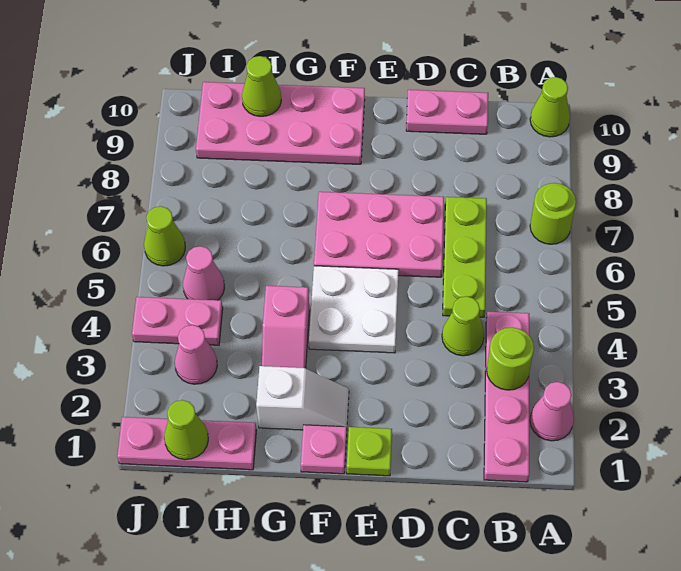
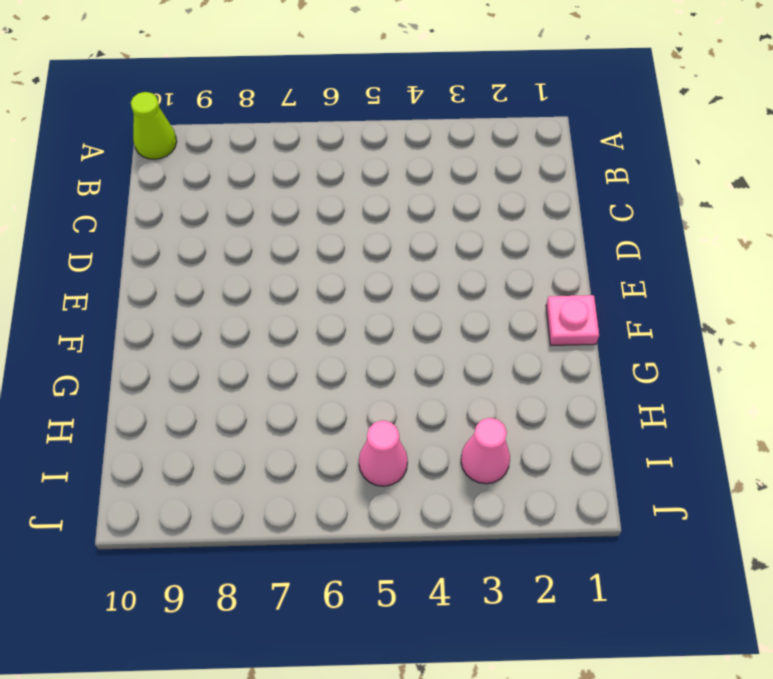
none -> pink 1x1 cone [530,382,574,441]
none -> lime 1x1 round brick [530,183,576,244]
none -> pink 1x4 plate [484,312,529,482]

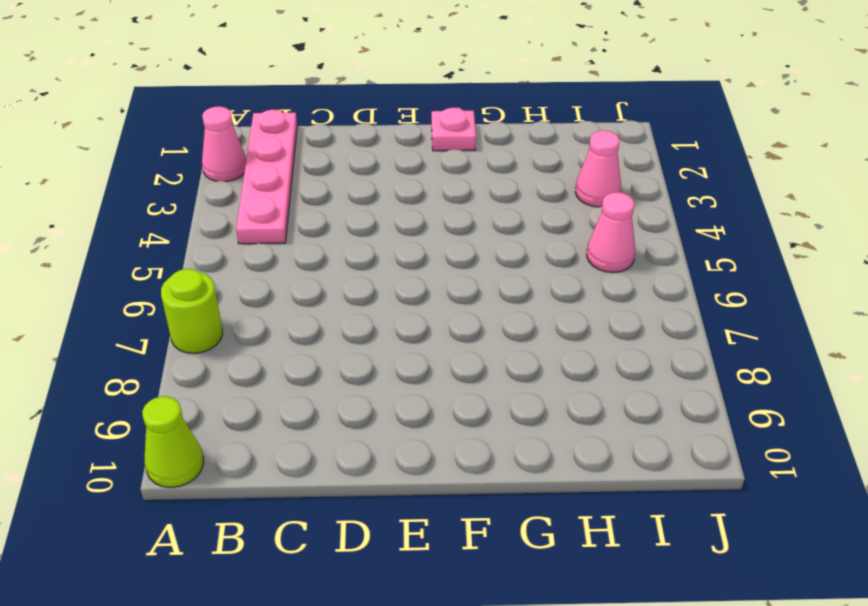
none -> lime 1x1 cone [442,296,484,356]
none -> lime 1x3 plate [443,197,487,317]
none -> pink 1x2 plate [406,90,488,134]

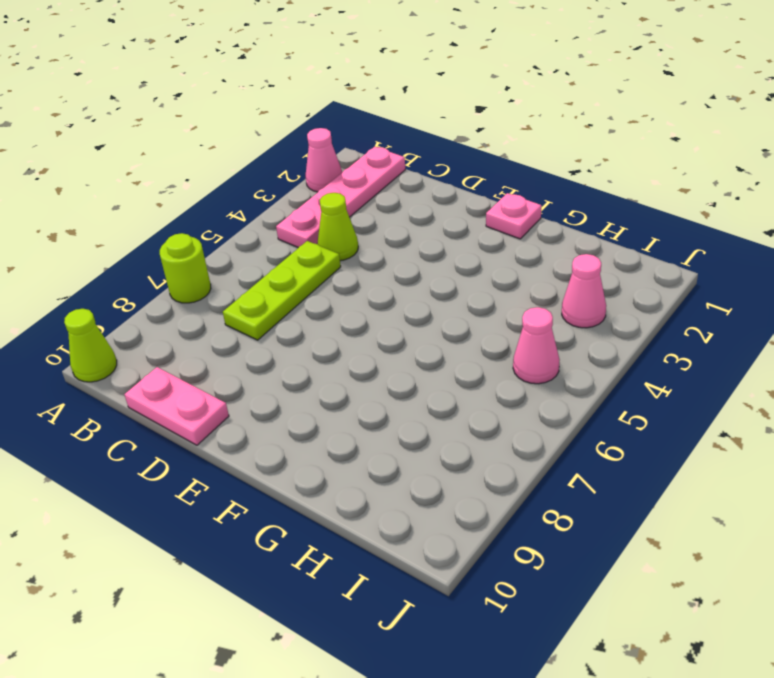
none -> pink 2x3 plate [314,192,444,277]
none -> lime 1x1 plate [347,427,392,476]
none -> white 2x2 plate [309,266,399,353]

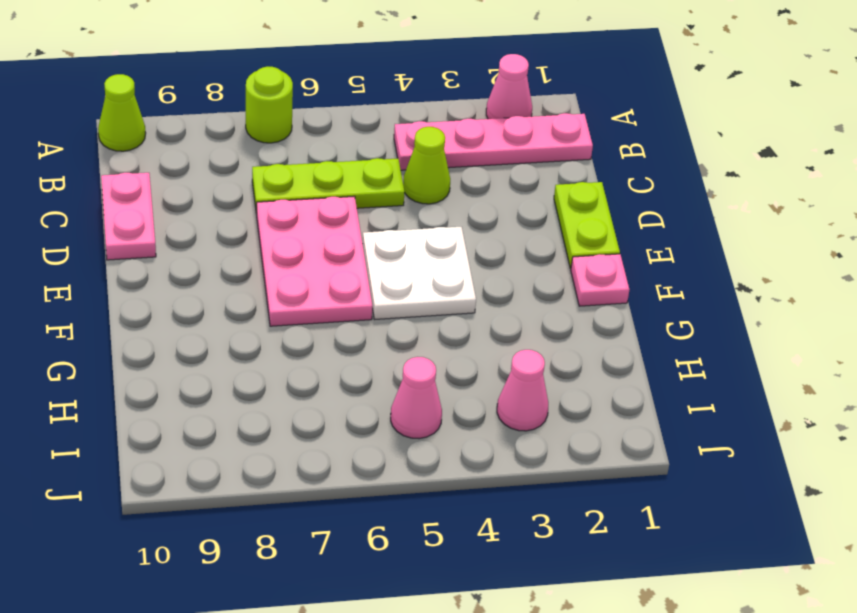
lime 1x2 plate [554,182,620,268] -> lime 1x1 plate [347,427,392,476]
none -> white 1x2 slope [256,366,349,430]
none -> pink 2x4 plate [196,82,365,164]
none -> pink 1x2 slope [262,286,310,368]

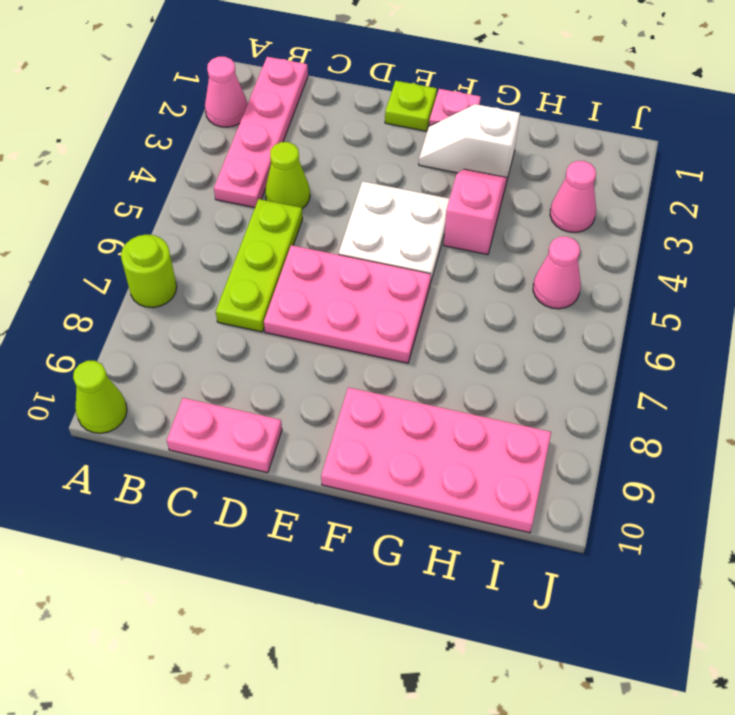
none -> pink 1x3 plate [117,417,256,470]
none -> pink 1x2 plate [132,297,223,345]
none -> lime 1x1 cone [144,206,185,266]

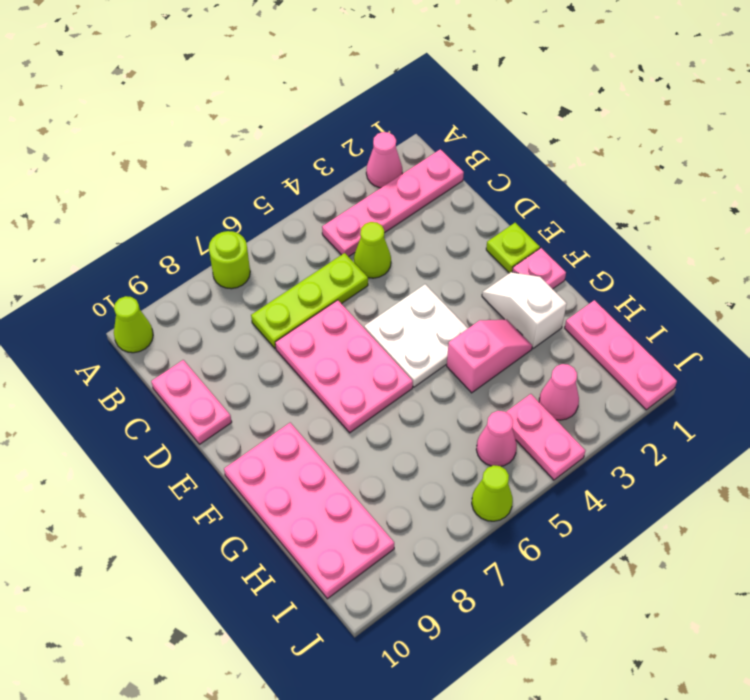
none -> lime 1x1 round brick [487,327,534,390]
none -> lime 1x1 cone [242,56,281,116]
none -> lime 1x1 cone [164,400,208,460]

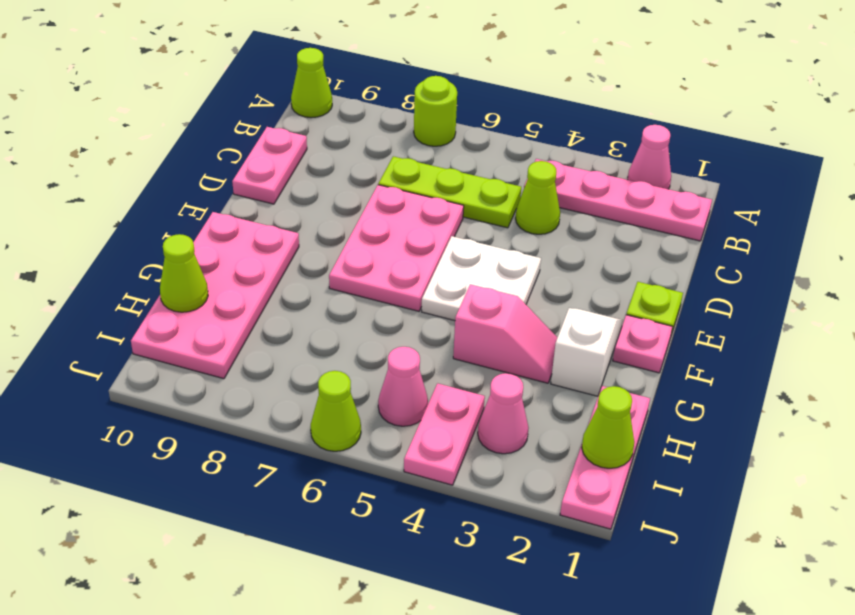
none -> lime 1x1 round brick [487,327,534,390]

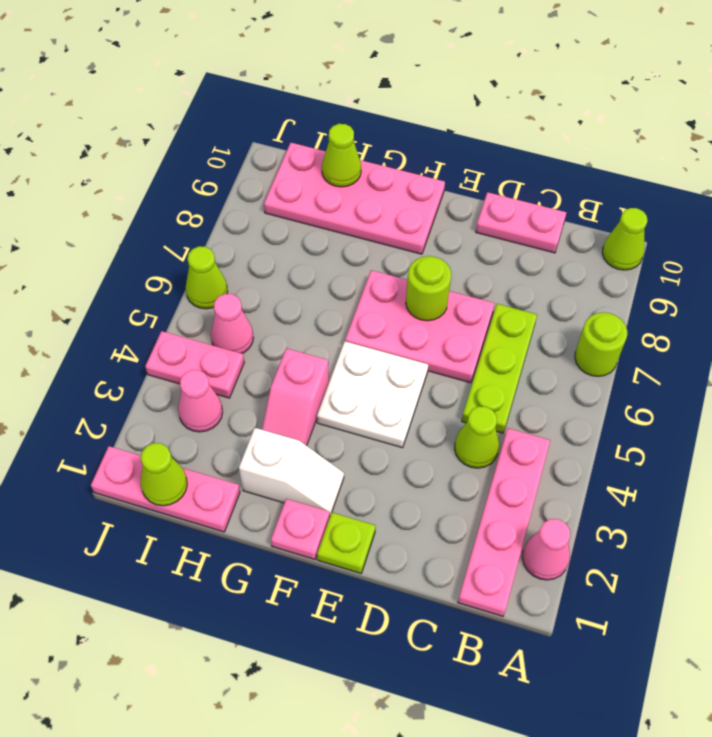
lime 1x1 round brick [406,256,451,321] -> lime 1x1 round brick moved to [487,327,534,390]

